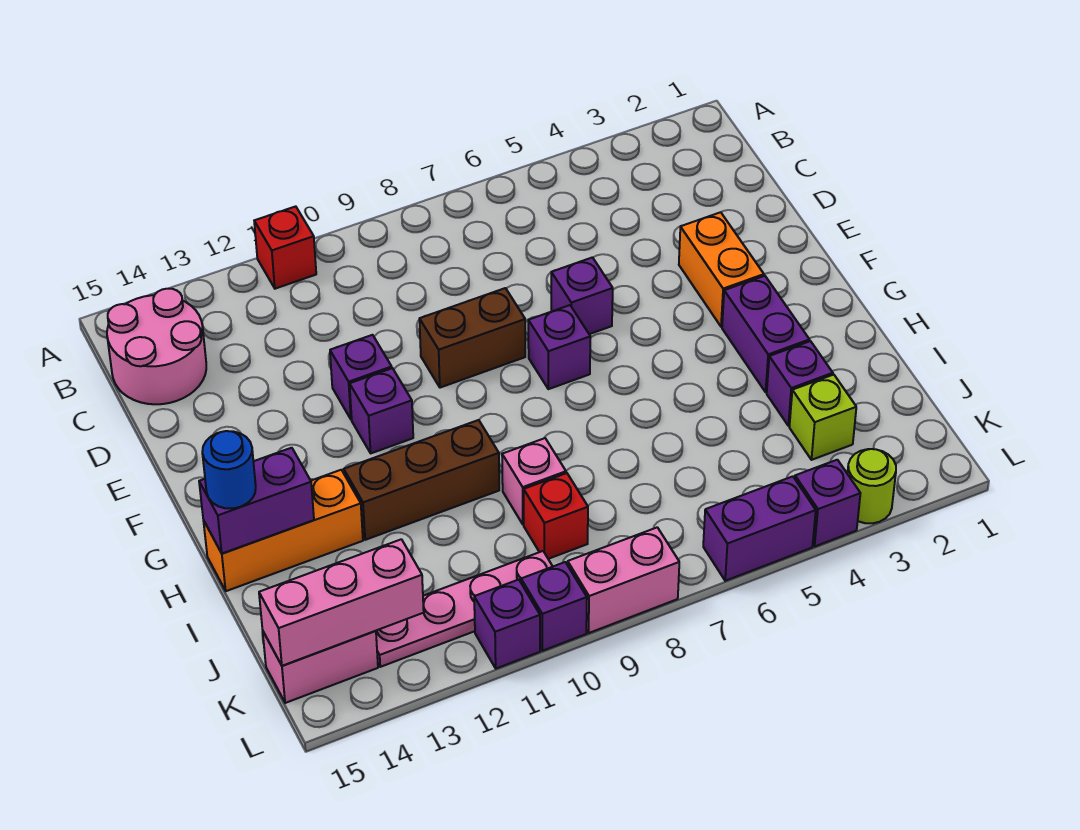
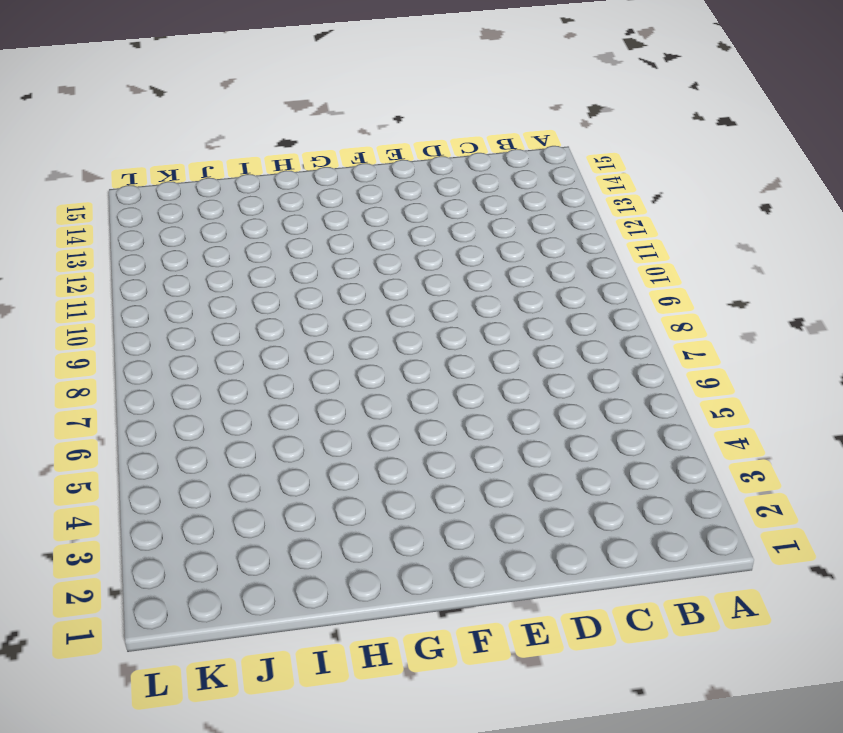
none -> red 1x1 brick [254,206,316,289]
none -> pink 2x2 round brick [107,289,206,404]
none -> orange 1x2 brick [679,212,764,327]

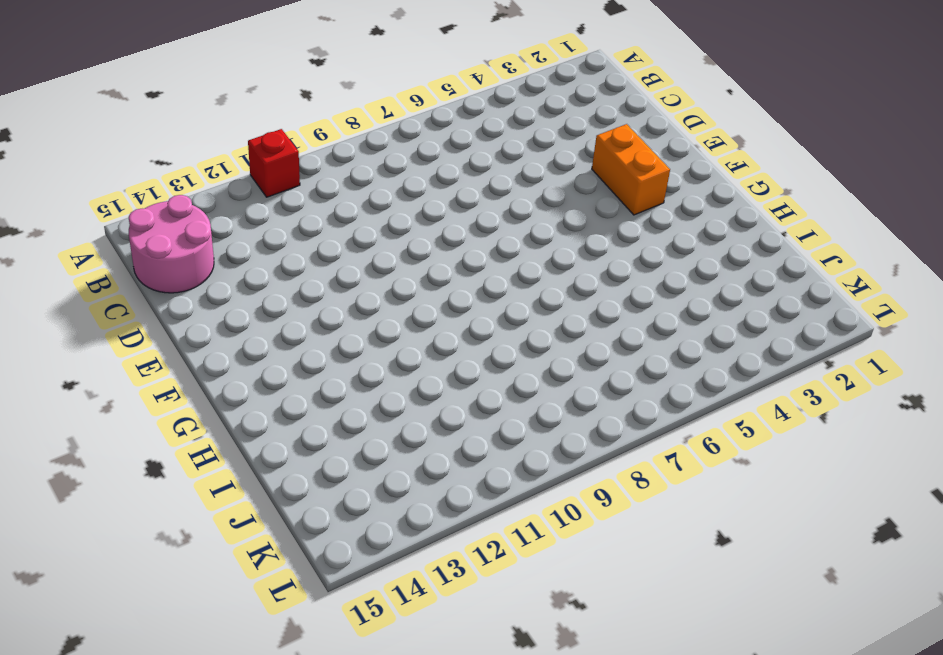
none -> purple 1x1 brick [551,257,613,334]
none -> brown 1x2 brick [419,288,525,388]
none -> purple 1x1 brick [330,335,392,419]

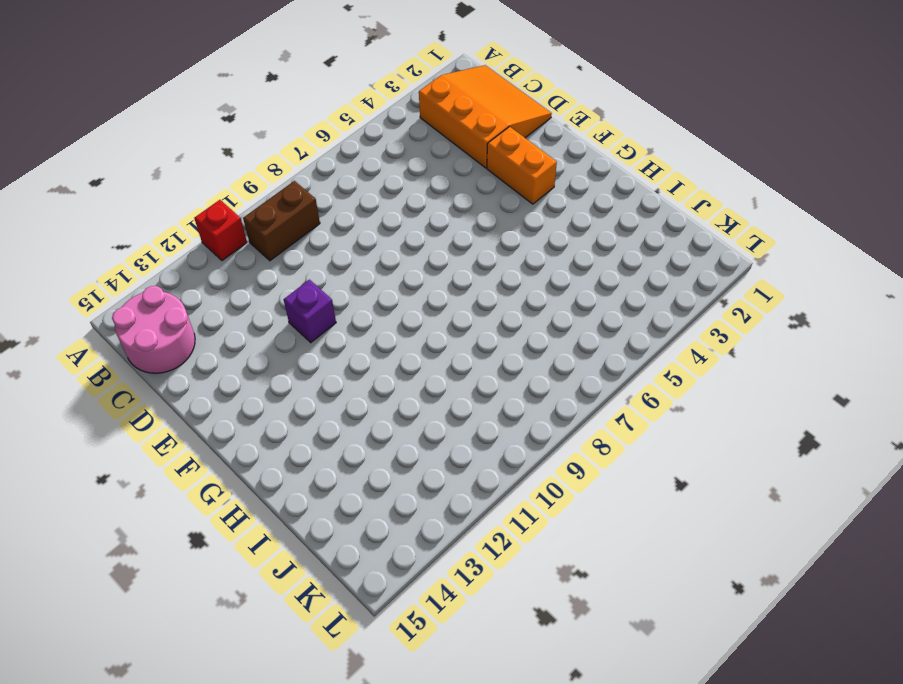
orange 3x3 slope [419,65,552,168] -> none
brown 1x2 brick [243,181,320,261] -> brown 1x2 brick moved to [419,288,525,388]
none -> purple 1x1 brick [551,257,613,334]
none -> purple 1x1 brick [528,305,590,389]
none -> purple 1x1 brick [350,368,413,453]

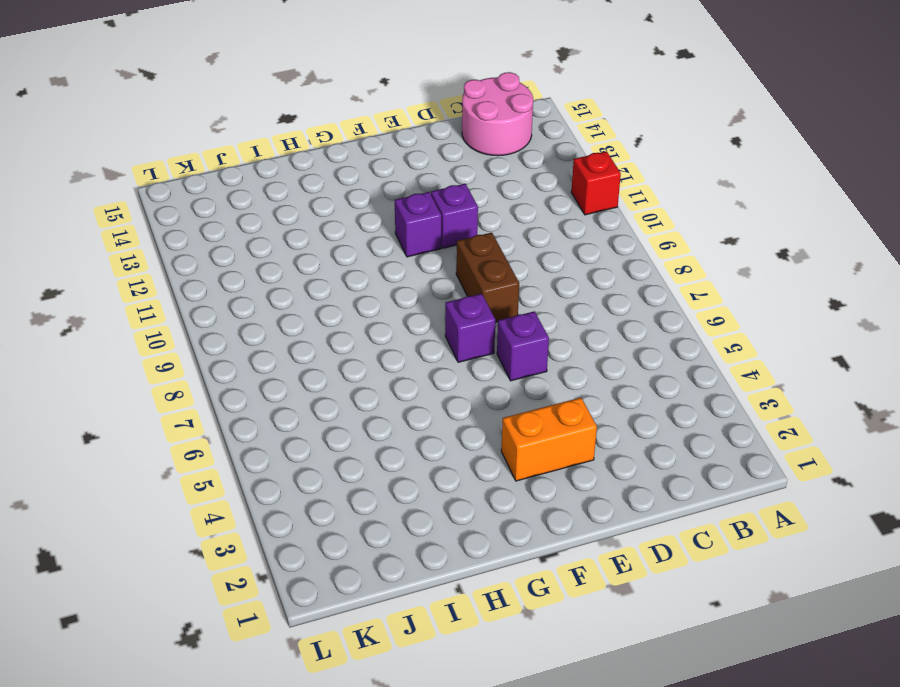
none -> purple 1x2 brick [722,276,809,392]
none -> brown 1x3 brick [344,420,499,540]
none -> orange 1x3 brick [203,470,363,591]

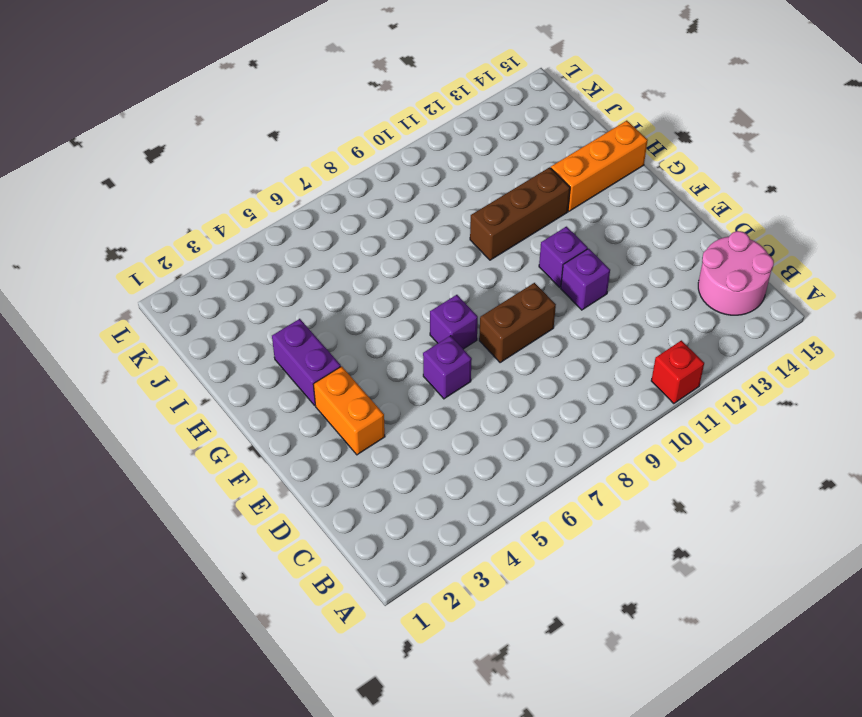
none -> purple 1x1 brick [767,341,833,426]
none -> pink 1x1 brick [502,438,566,525]
none -> lime 1x1 brick [789,375,856,460]

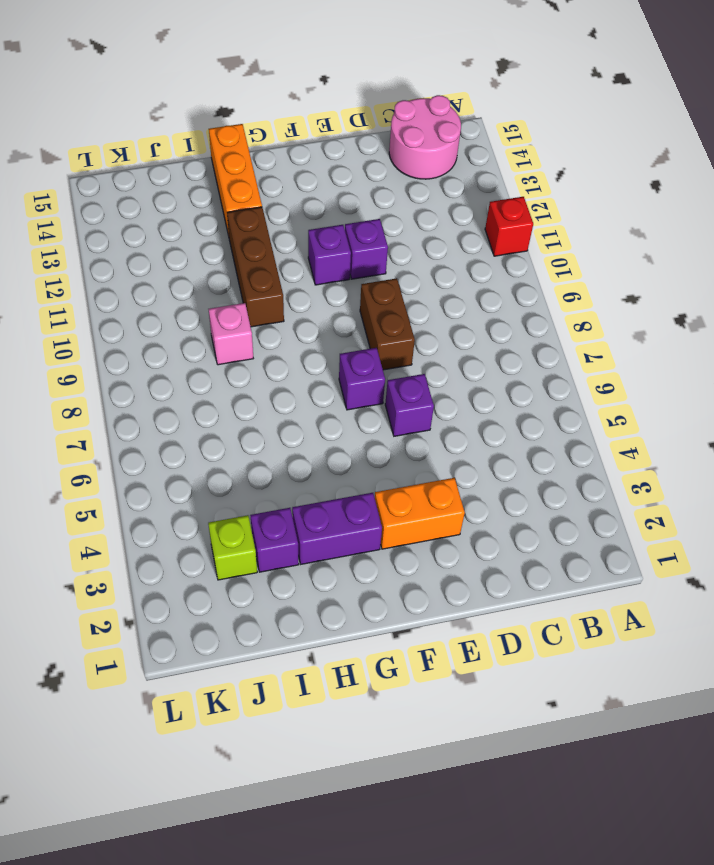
none -> red 1x1 brick [524,473,588,559]
none -> pink 1x4 plate [376,551,553,667]
none -> pink 1x2 brick [263,631,378,703]

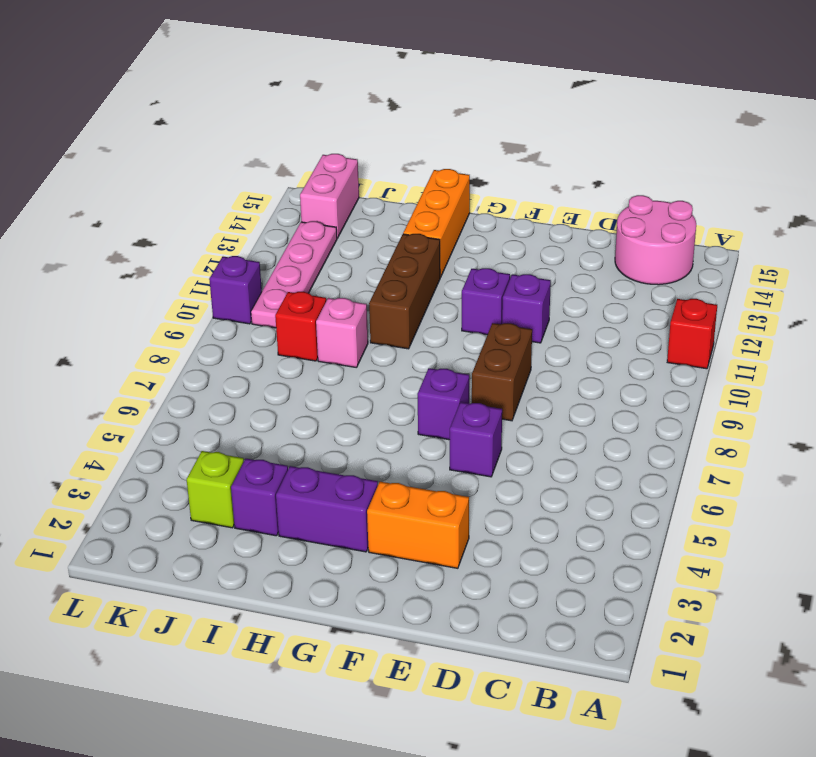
none -> lime 1x1 round brick [847,449,896,523]
none -> purple 1x1 brick [795,460,860,546]
none -> purple 1x2 brick [703,476,816,581]

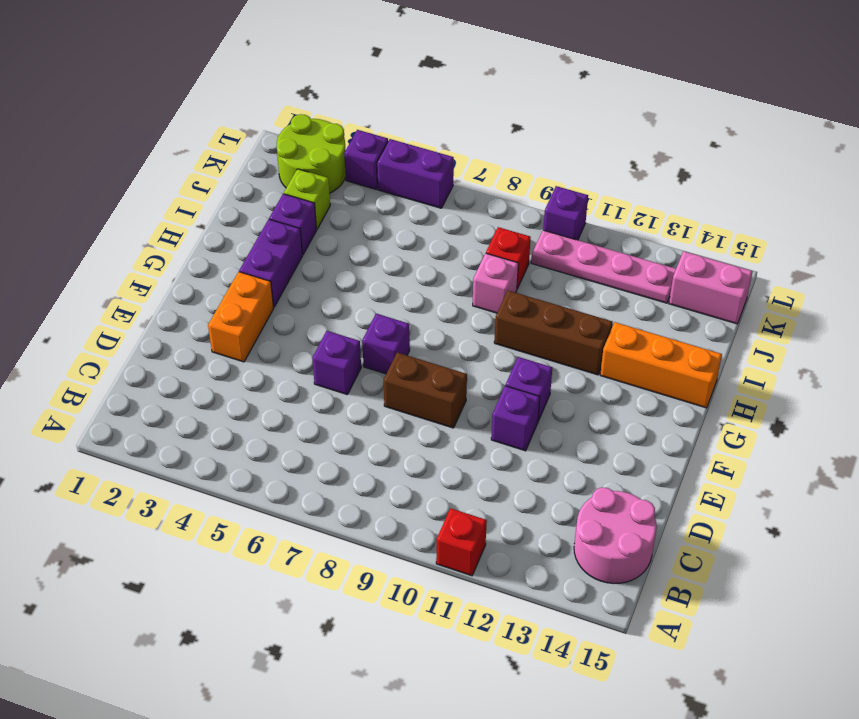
lime 2x2 round brick [277,114,346,193] -> lime 1x1 round brick [847,449,896,523]
none -> pink 1x2 brick [568,527,679,633]
none -> purple 1x1 brick [474,580,540,669]
none -> purple 1x2 brick [199,448,314,553]

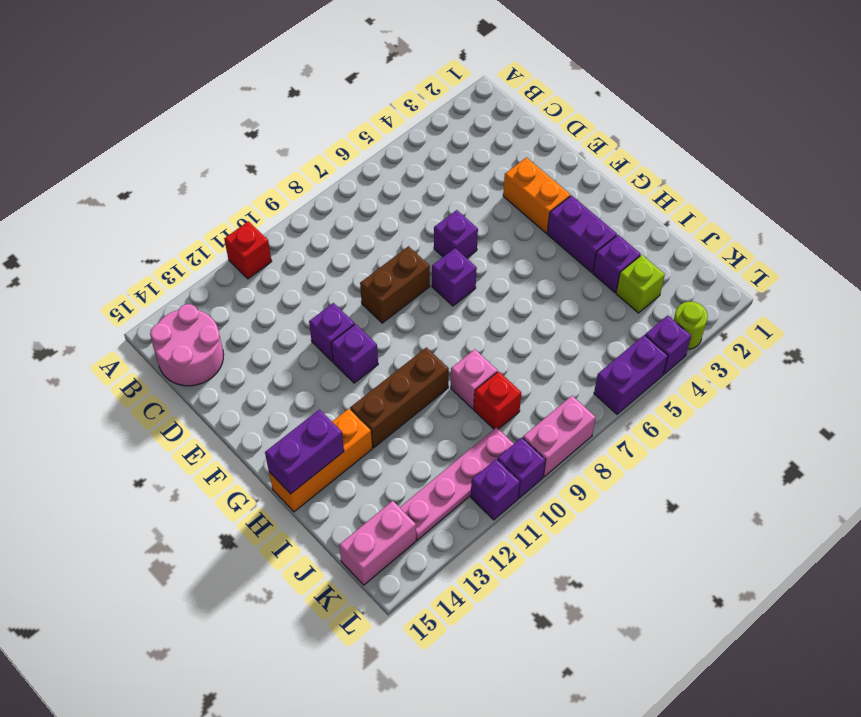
none -> pink 1x3 brick [259,539,424,666]
none -> blue 1x1 round brick [202,431,256,509]

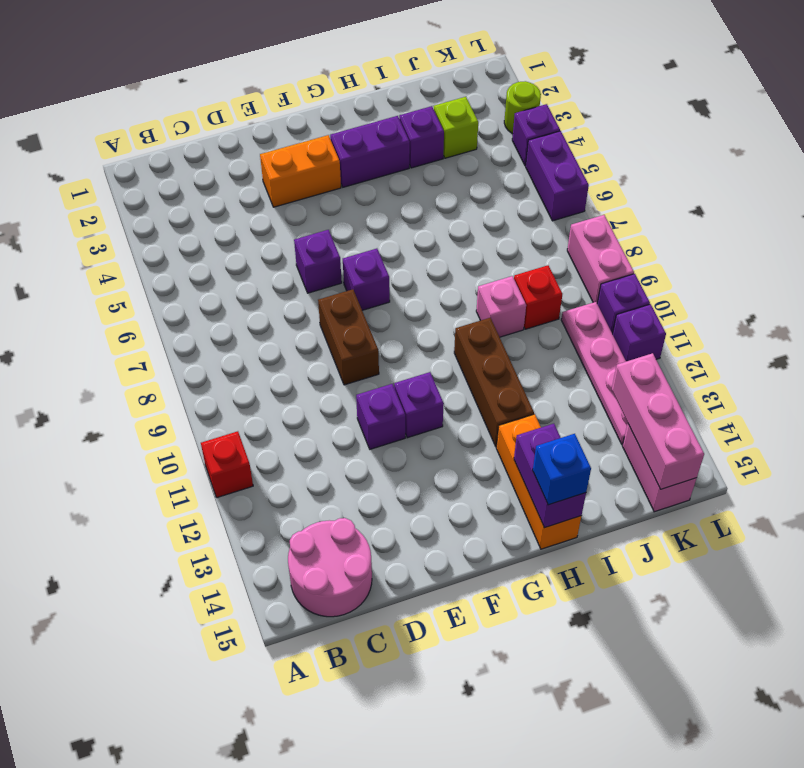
blue 1x1 brick [533,434,591,505] -> blue 1x1 round brick [202,431,256,509]

